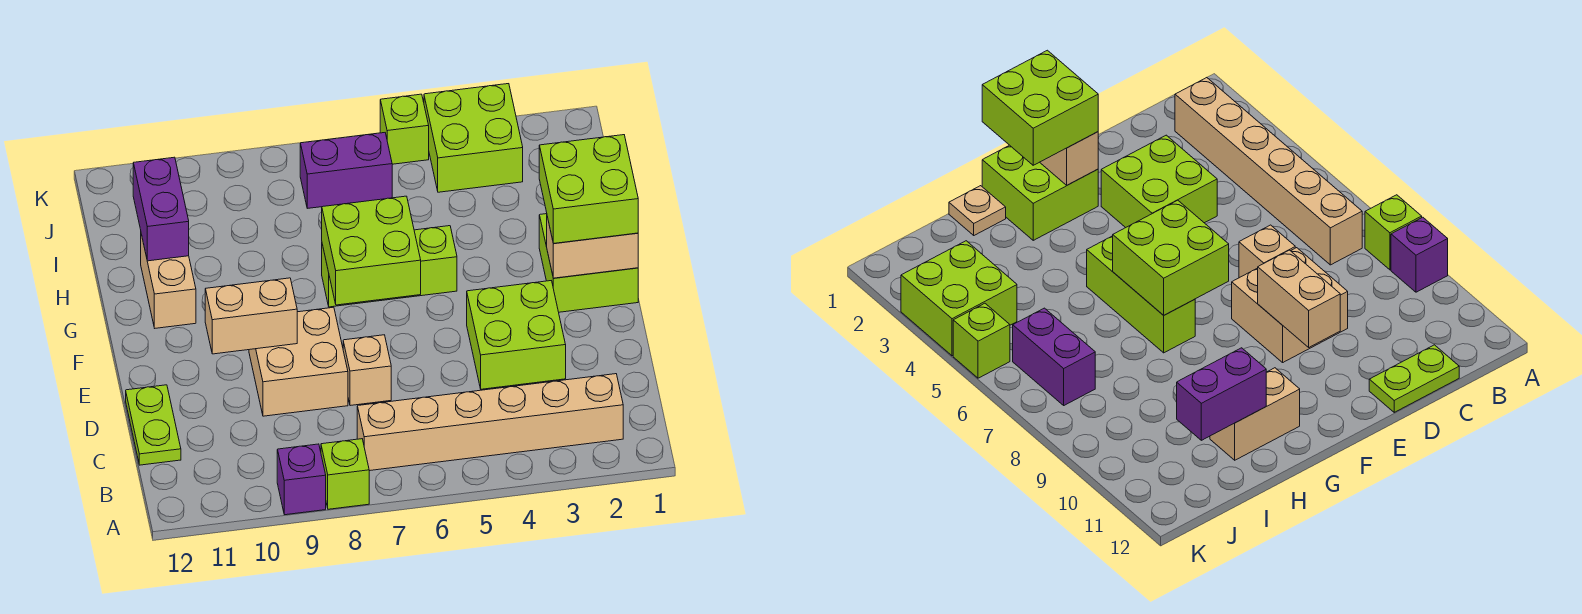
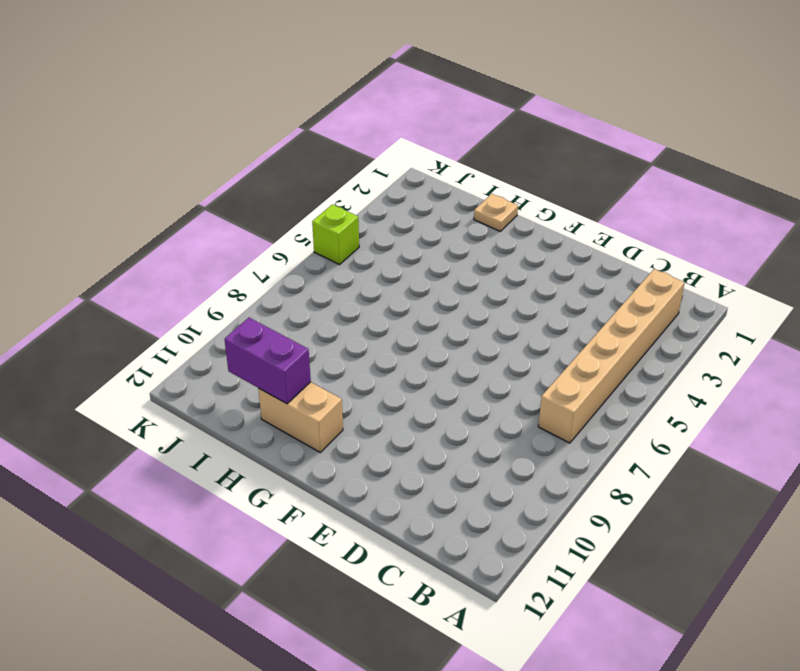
none -> lime 1x1 brick [321,439,369,509]
none -> purple 1x1 brick [277,444,326,515]
none -> lime 1x2 plate [126,385,181,465]

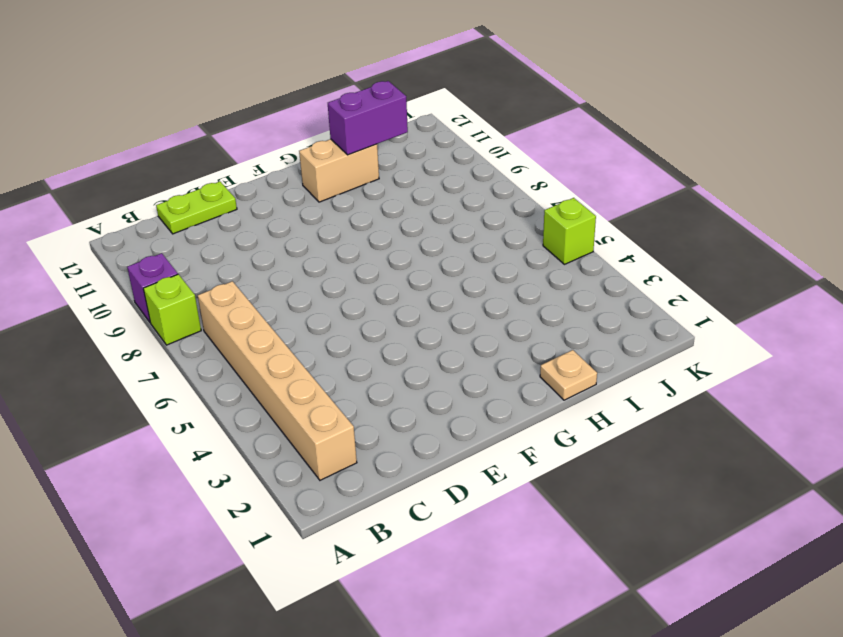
none -> lime 2x2 brick [467,281,566,389]
none -> tan 1x1 brick [343,335,391,406]
none -> tan 2x2 brick [249,307,348,416]

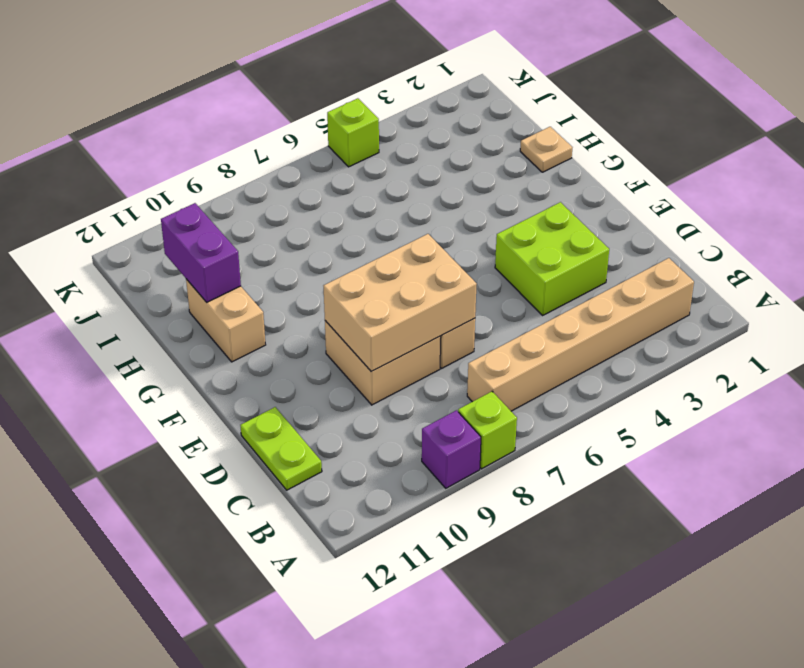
tan 2x3 brick [324,234,477,371] -> tan 1x2 brick [205,278,297,354]
none -> lime 2x2 brick [539,214,638,312]
none -> lime 1x3 brick [322,226,457,307]
none -> lime 2x2 brick [424,84,523,192]

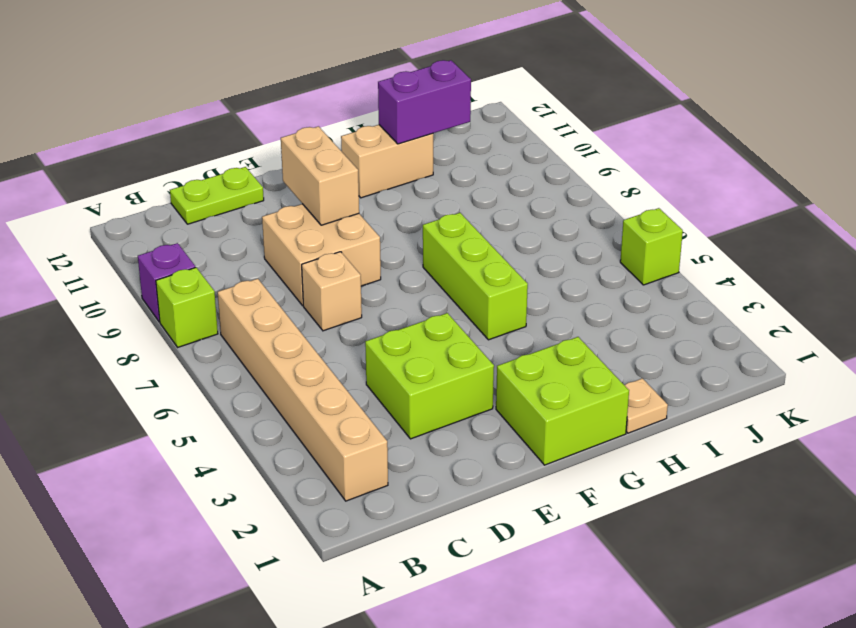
none -> lime 2x2 brick [424,84,523,192]
none -> purple 1x2 brick [300,133,392,208]
none -> tan 1x2 brick [547,217,638,278]

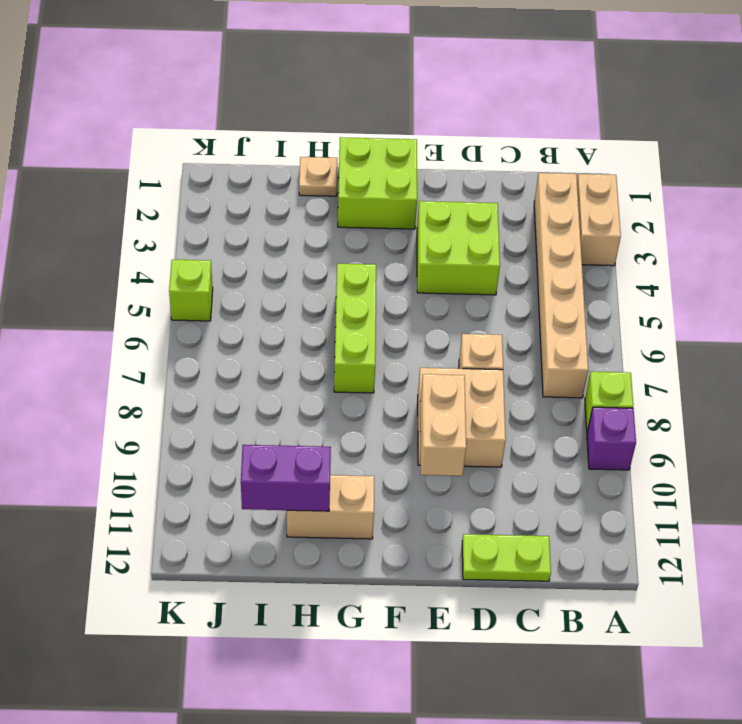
tan 1x2 brick [577,174,621,266] -> tan 1x2 brick moved to [547,217,638,278]
none -> lime 2x2 brick [424,84,523,192]
none -> purple 1x2 brick [300,133,392,208]
none -> lime 2x2 brick [322,196,421,305]

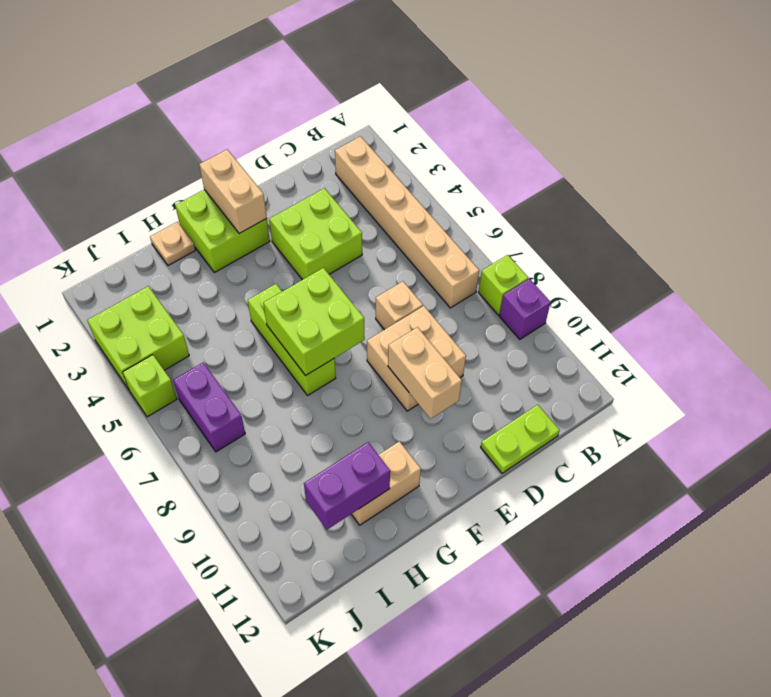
none -> lime 2x2 brick [539,135,638,244]

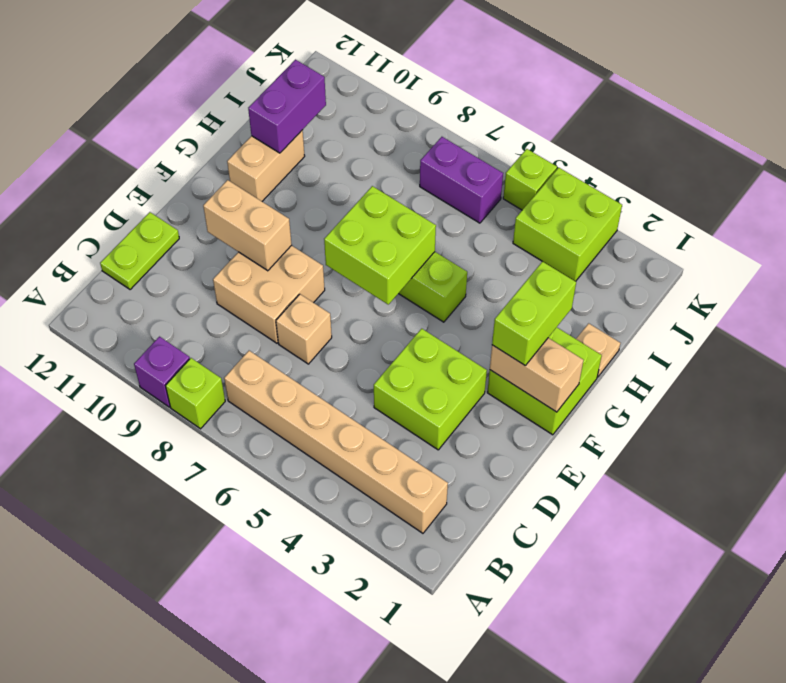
lime 1x2 brick [492,261,576,365] -> lime 2x2 brick [539,135,638,244]

